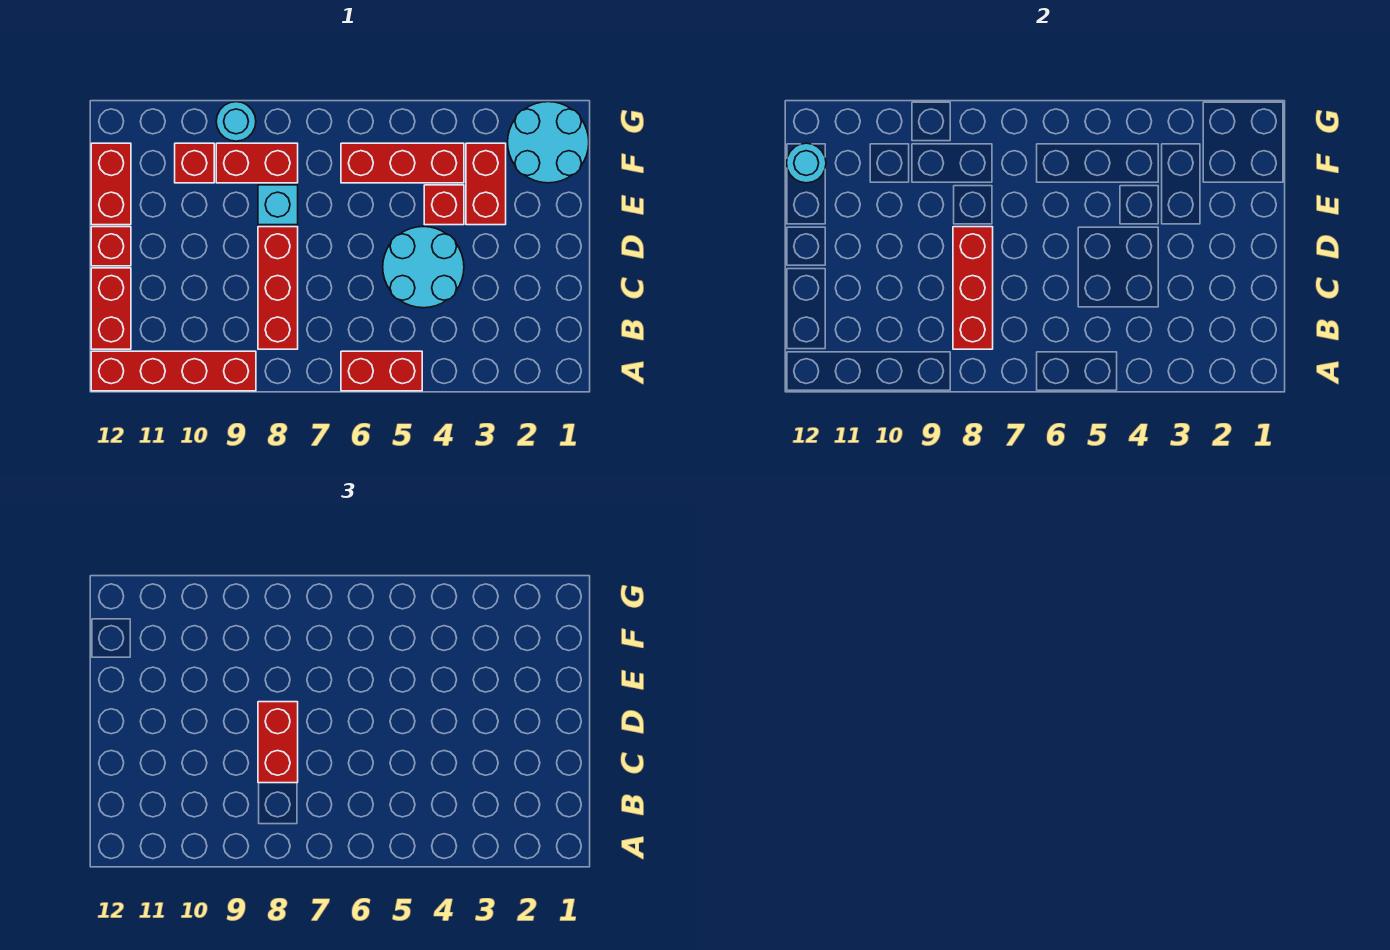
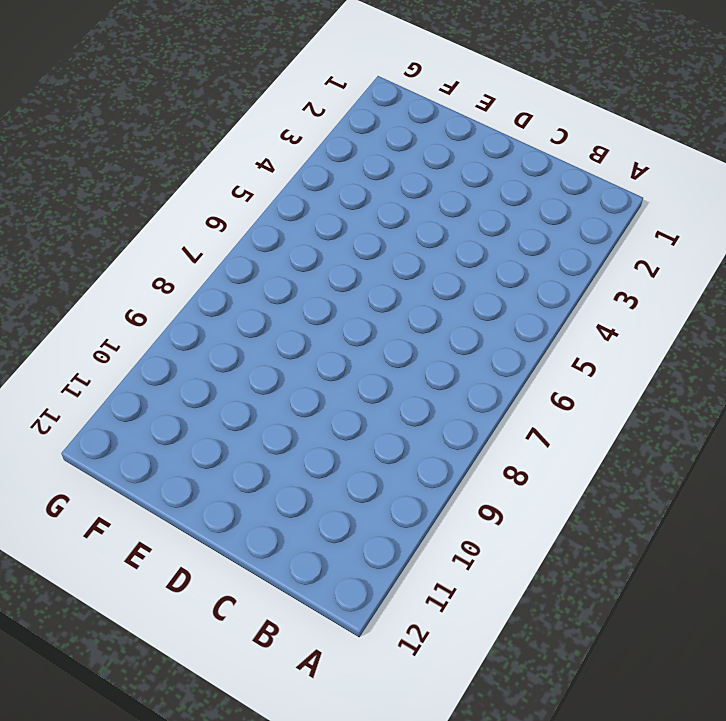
none -> red 1x2 brick [341,351,422,391]
none -> red 1x4 brick [91,351,256,391]
none -> red 1x3 brick [258,227,298,349]

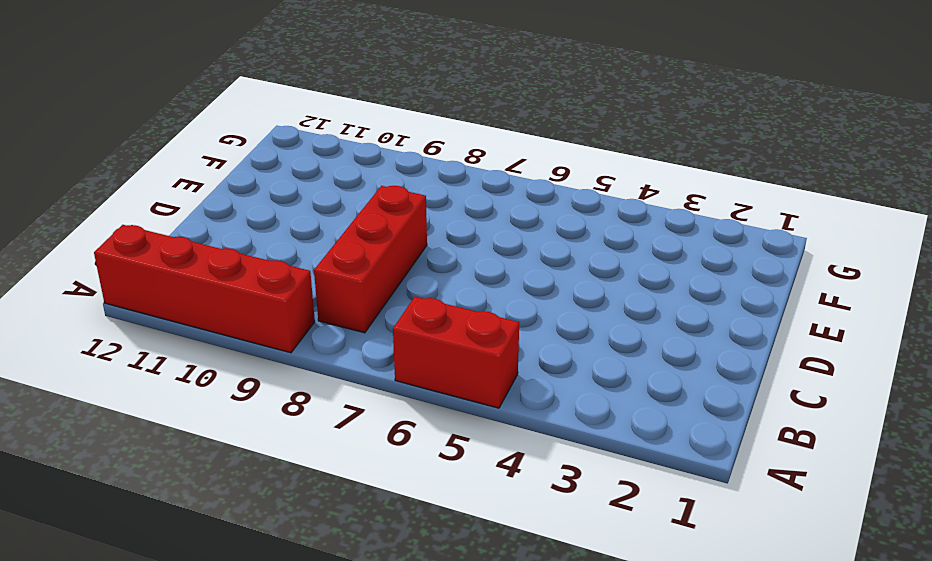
none -> red 1x2 brick [91,268,131,349]
none -> cyan 2x2 round brick [383,227,464,308]
none -> red 1x1 brick [91,227,131,266]

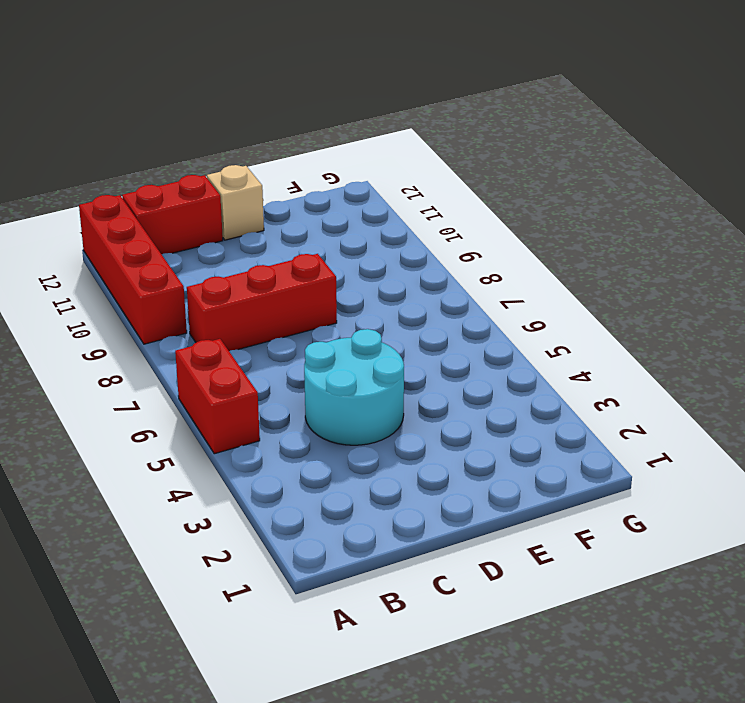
tan 1x1 brick [207,165,264,240] -> red 1x1 brick [91,227,131,266]
none -> red 1x2 brick [466,143,506,225]
none -> red 1x1 brick [424,185,464,225]
none -> cyan 1x1 brick [258,185,298,225]

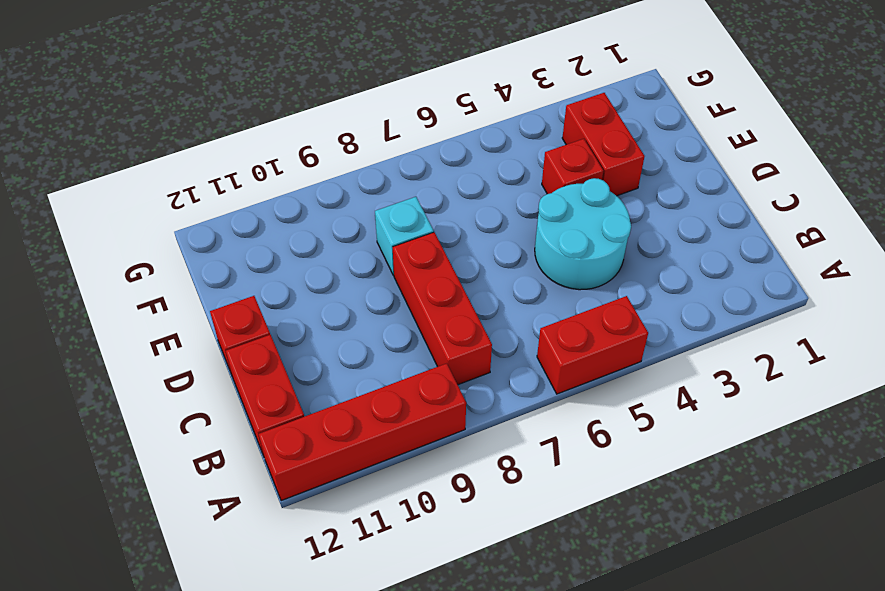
none -> red 1x2 brick [91,143,131,225]
none -> cyan 2x2 round brick [508,102,589,183]
none -> red 1x3 brick [341,143,464,183]

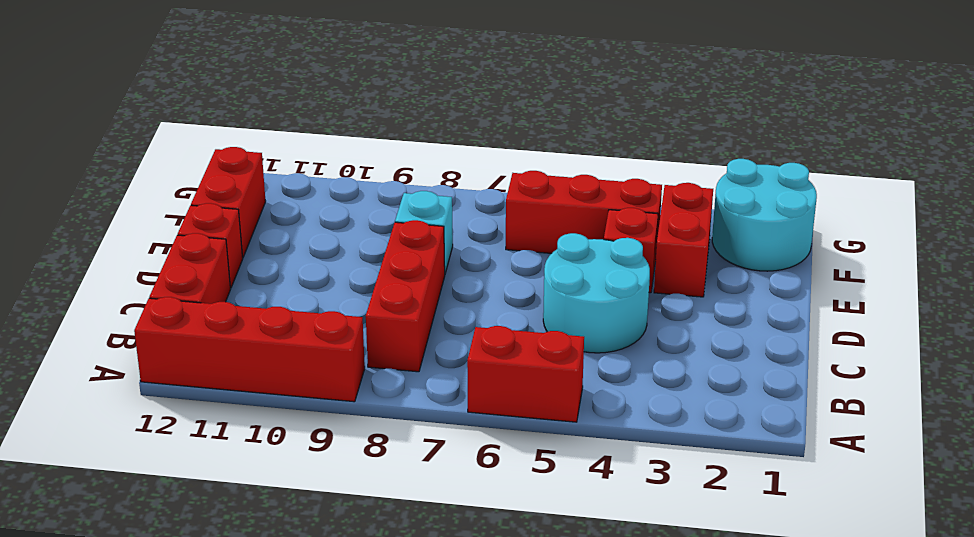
none -> red 1x2 brick [216,143,298,183]
none -> red 1x1 brick [175,143,214,183]
none -> cyan 1x1 round brick [216,102,256,141]

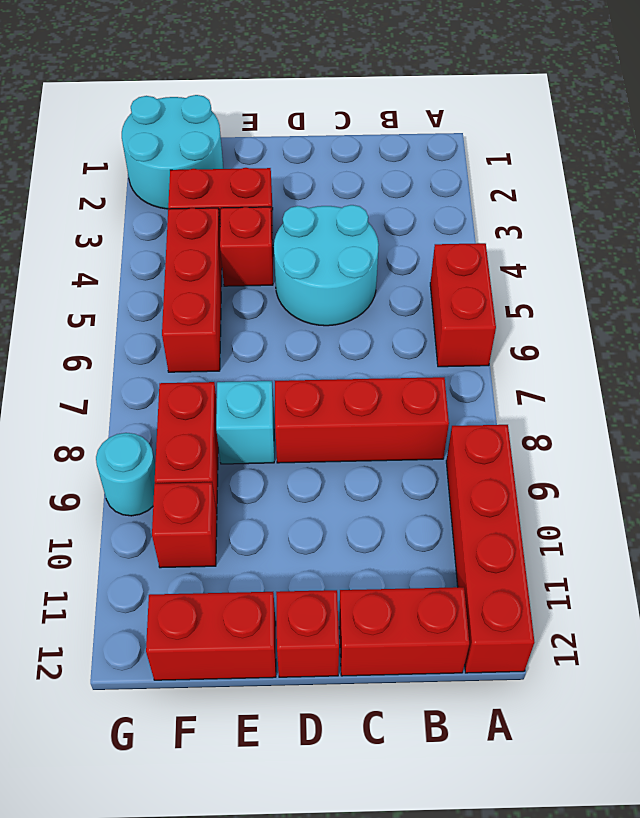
none -> red 1x3 brick [953,227,993,349]
none -> cyan 1x1 round brick [787,143,826,183]
none -> red 1x2 brick [258,702,298,783]

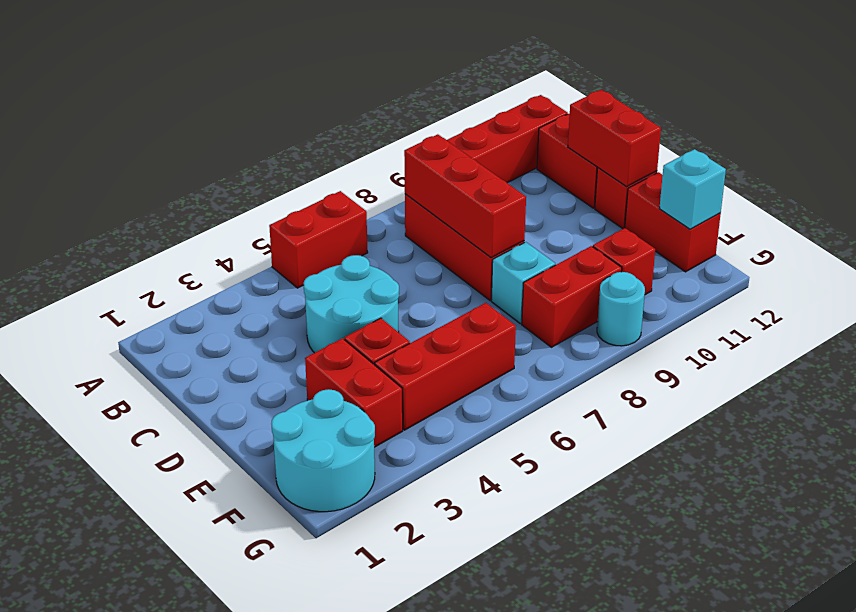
red 1x2 brick [568,90,661,187] -> red 1x2 brick moved to [258,702,298,783]
cyan 1x1 brick [659,149,726,229] -> cyan 1x1 round brick [787,143,826,183]

